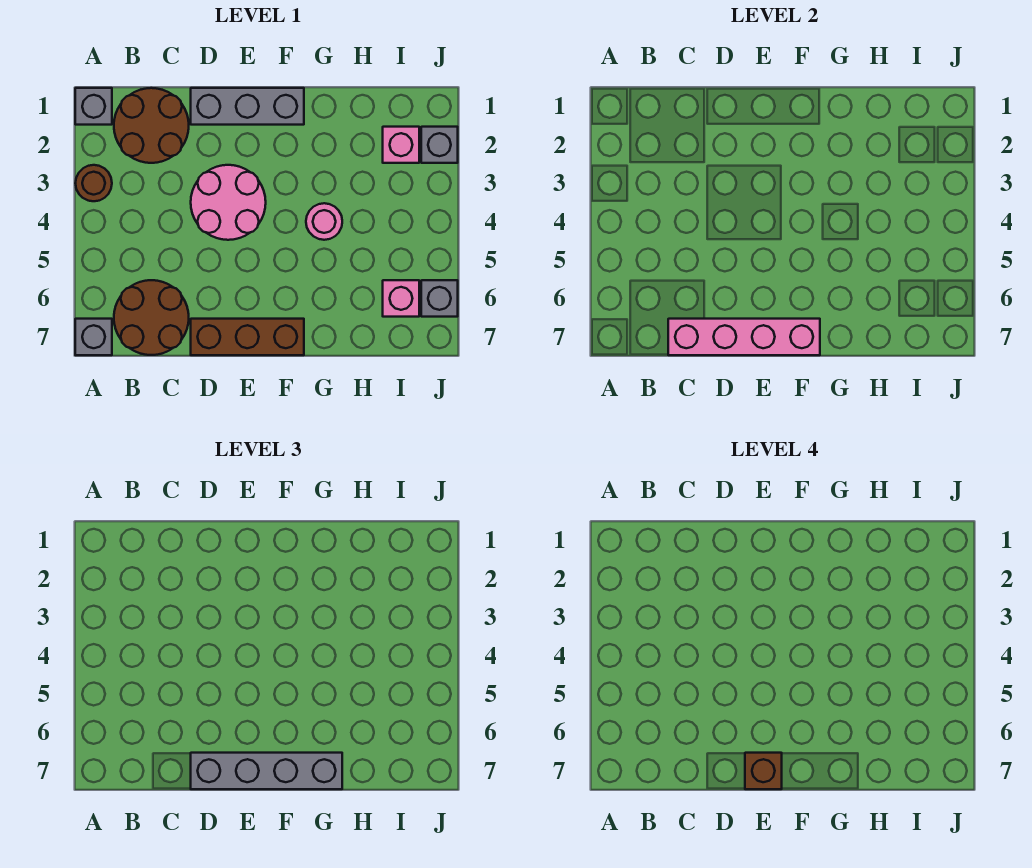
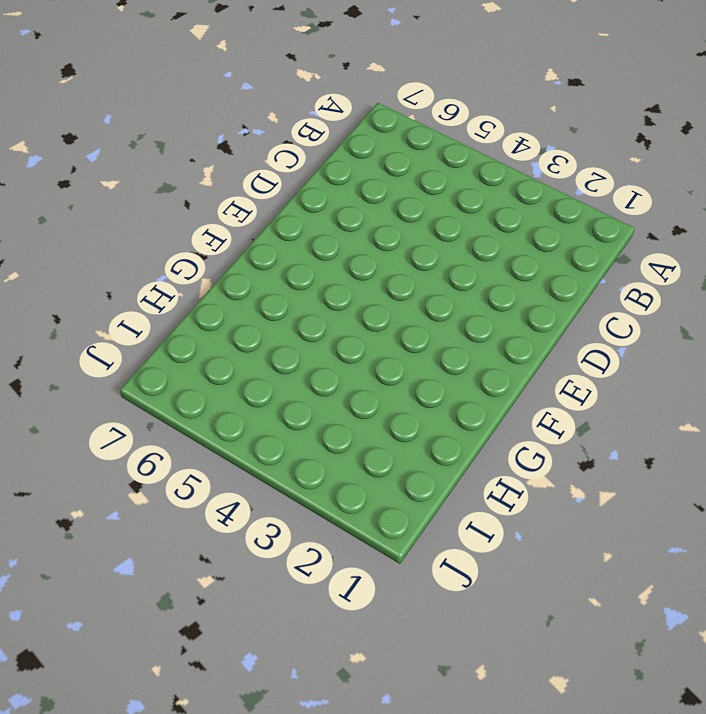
none -> grey 1x1 brick [75,88,112,125]
none -> brown 1x1 round brick [75,165,112,201]
none -> grey 1x1 brick [75,319,112,355]

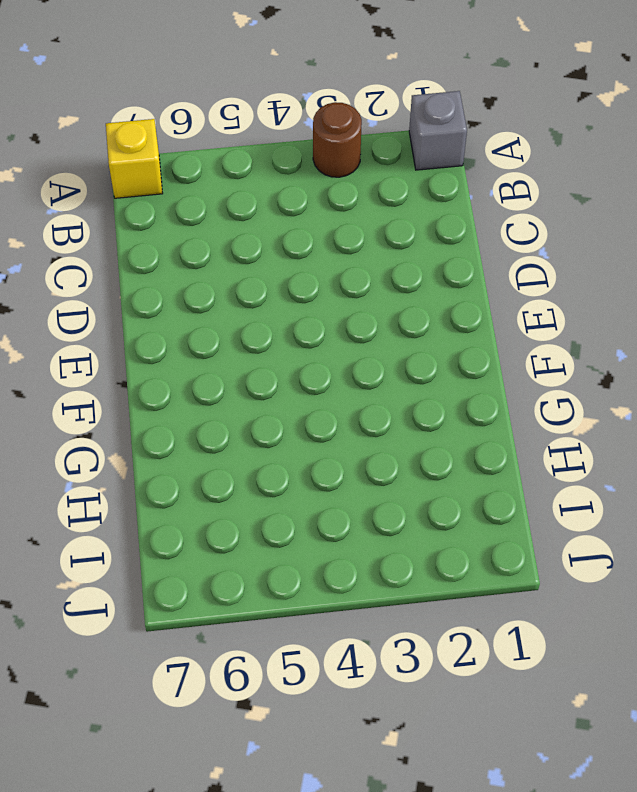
yellow 1x1 brick [106,119,163,198] -> grey 1x1 brick [75,319,112,355]
none -> brown 2x2 round brick [114,88,189,163]
none -> brown 2x2 round brick [114,280,189,355]
none -> grey 1x3 brick [191,88,304,125]

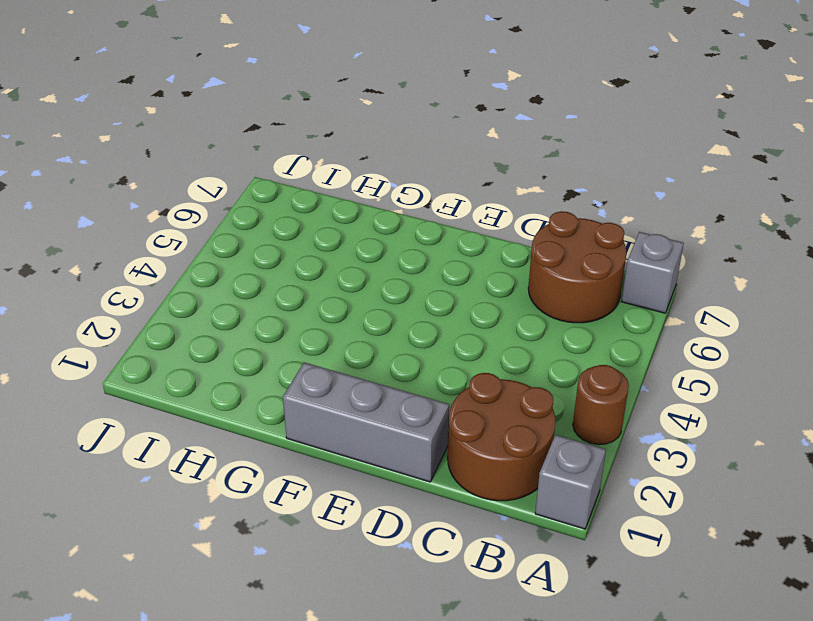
none -> pink 2x2 round brick [191,165,266,240]
none -> brown 1x3 brick [191,319,304,355]
none -> pink 1x1 round brick [306,203,342,240]

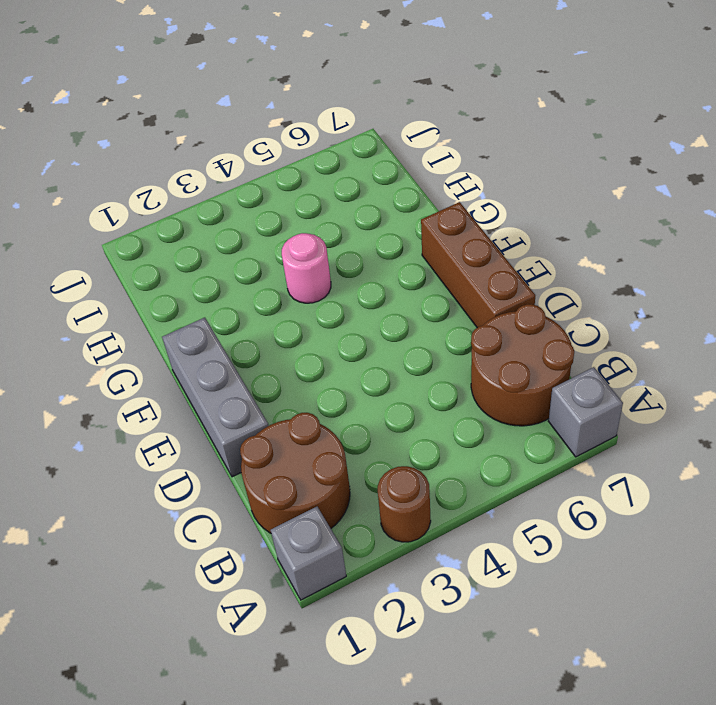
none -> pink 2x2 round brick [191,165,266,240]
none -> pink 1x1 brick [383,127,419,163]
none -> pink 1x1 brick [383,280,419,317]

